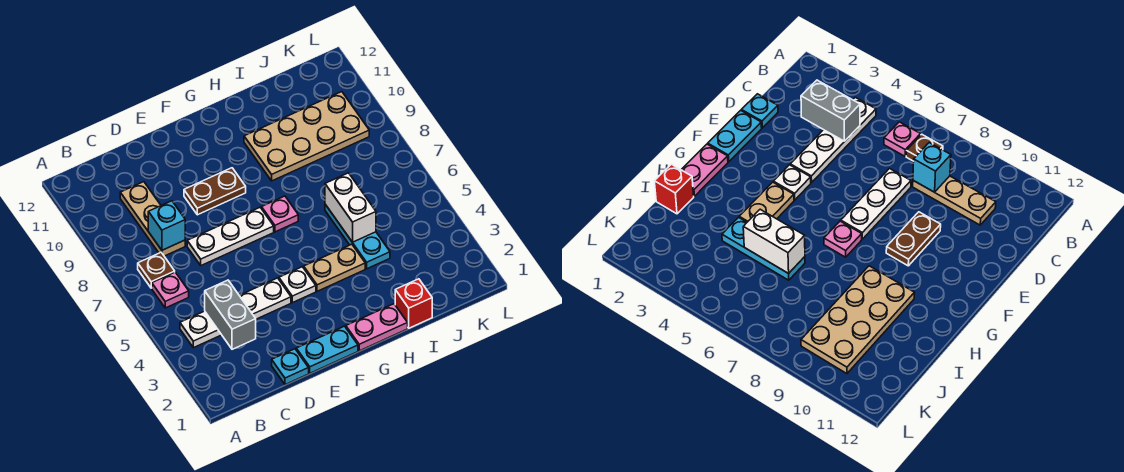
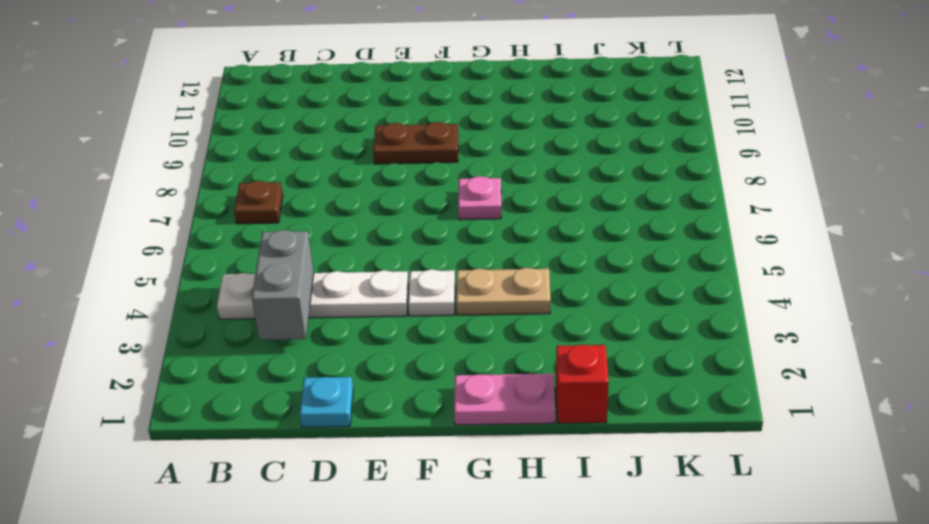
none -> pink 1x1 plate [152,272,189,308]
none -> tan 1x3 plate [120,182,185,256]
none -> white 1x3 plate [187,208,274,265]

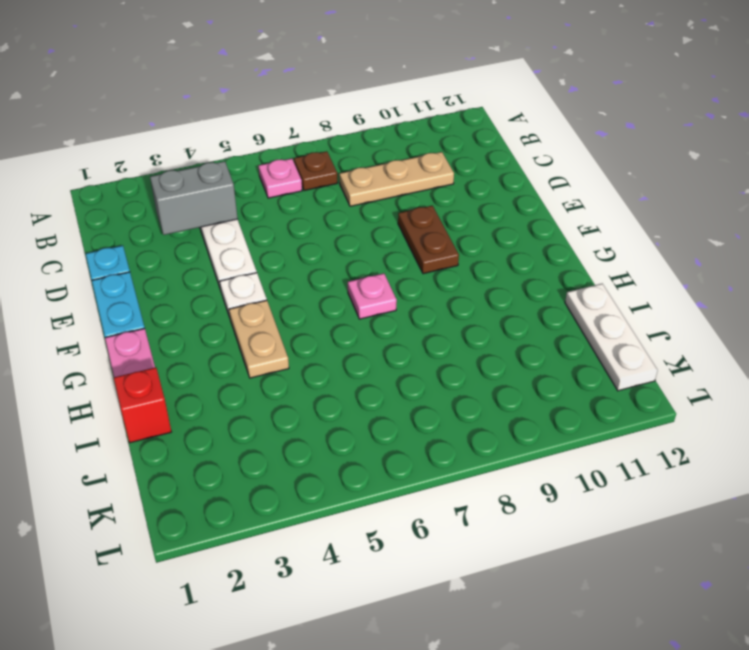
white 1x3 plate [565,284,658,391] -> white 1x3 plate moved to [187,208,274,265]
none -> tan 2x4 plate [244,92,369,181]
none -> cyan 1x3 plate [325,204,390,269]
none -> cyan 1x1 brick [148,201,185,250]

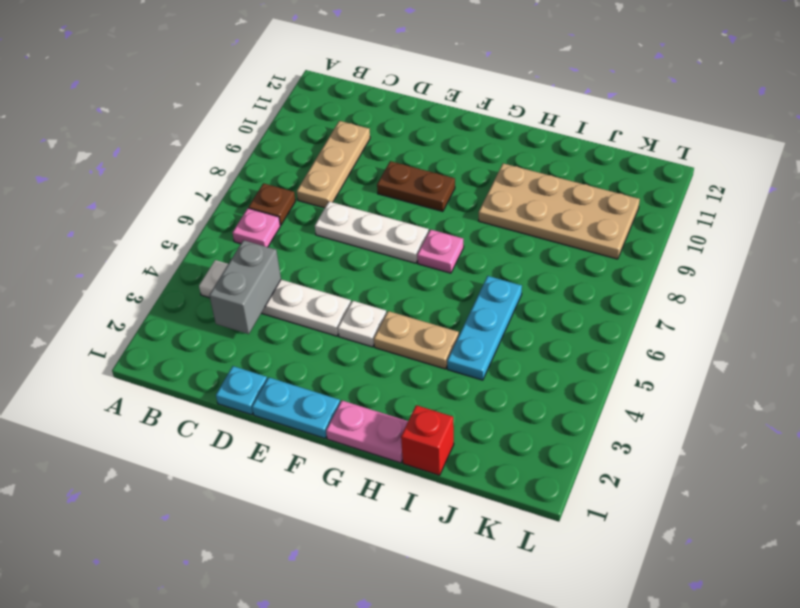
none -> cyan 1x1 brick [148,201,185,250]
none -> white 1x2 brick [325,173,376,242]

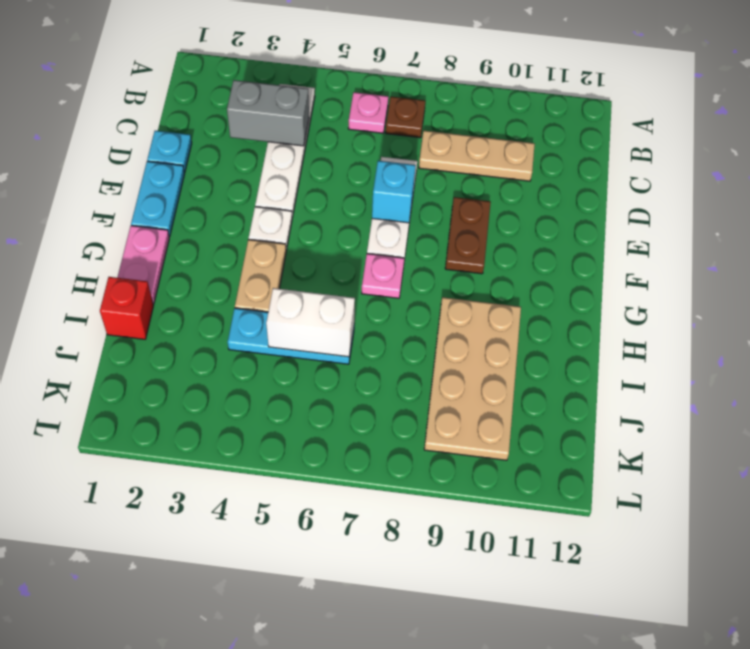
cyan 1x1 brick [372,161,416,223] -> cyan 1x1 brick moved to [148,201,185,250]

